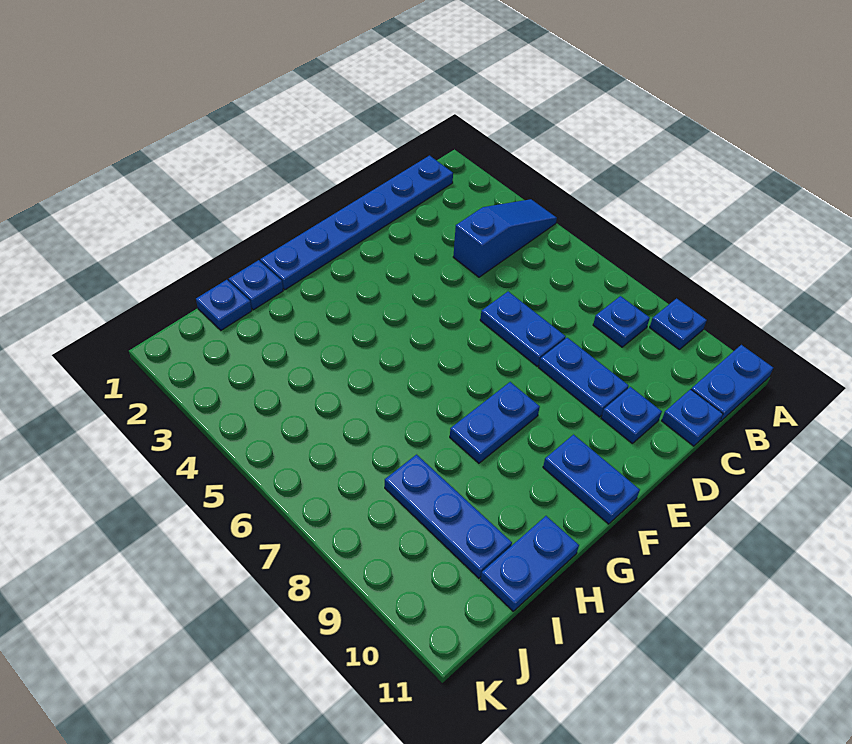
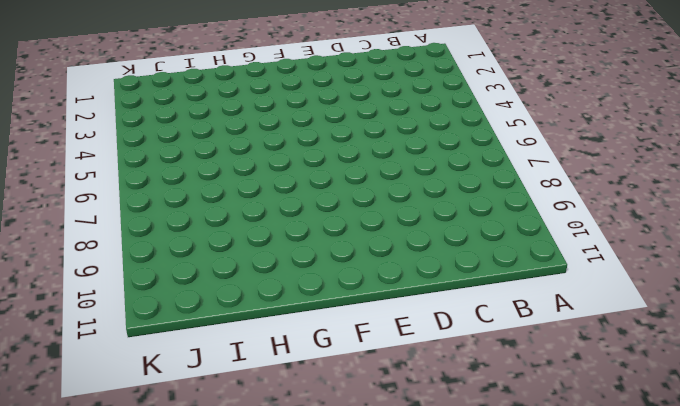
none -> blue 1x3 slope [453,199,557,277]
none -> blue 1x1 plate [650,298,707,350]
none -> blue 1x2 plate [691,345,773,422]

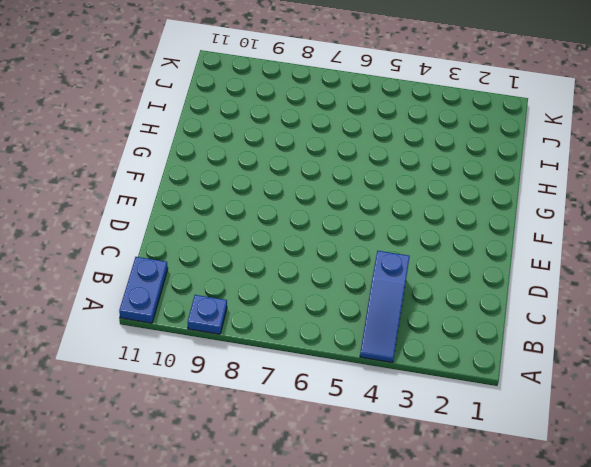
none -> blue 1x6 plate [260,156,453,290]
none -> blue 1x1 plate [593,296,650,347]
none -> blue 1x1 plate [662,389,723,446]

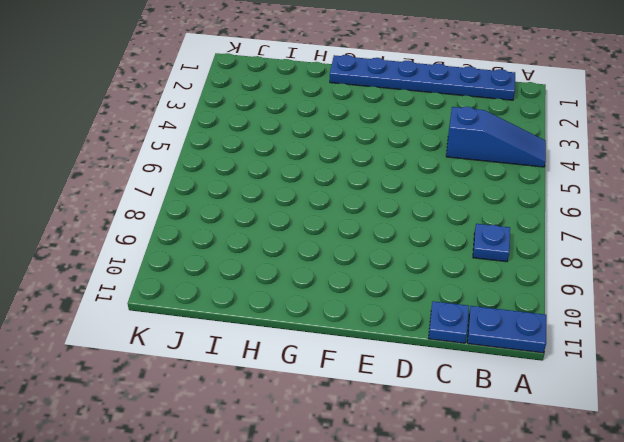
none -> blue 1x1 plate [650,298,707,350]
none -> blue 1x2 plate [480,292,566,366]
none -> blue 1x2 plate [539,338,629,417]

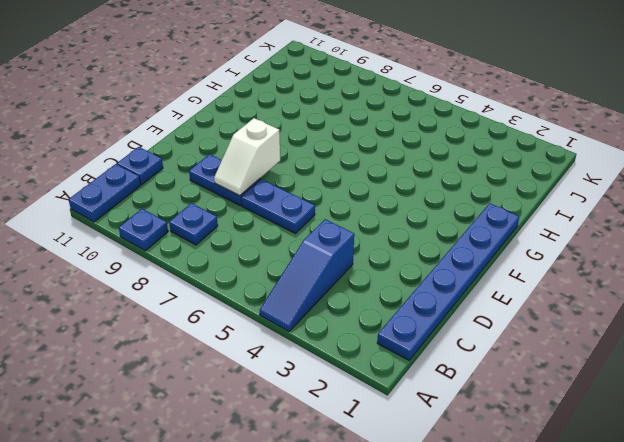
white 1x2 slope [214,118,280,196] -> none
none -> blue 1x1 plate [601,387,662,443]
none -> blue 1x2 plate [450,382,540,463]
none -> blue 1x2 plate [543,435,640,524]

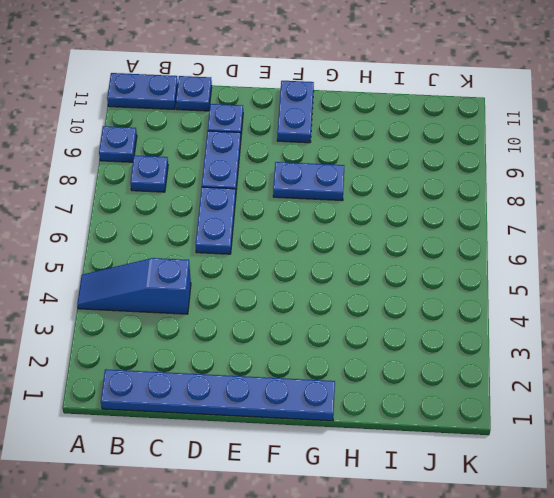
none -> blue 1x1 plate [229,260,283,310]
none -> blue 1x2 plate [481,516,579,611]
none -> blue 1x1 plate [196,280,252,330]

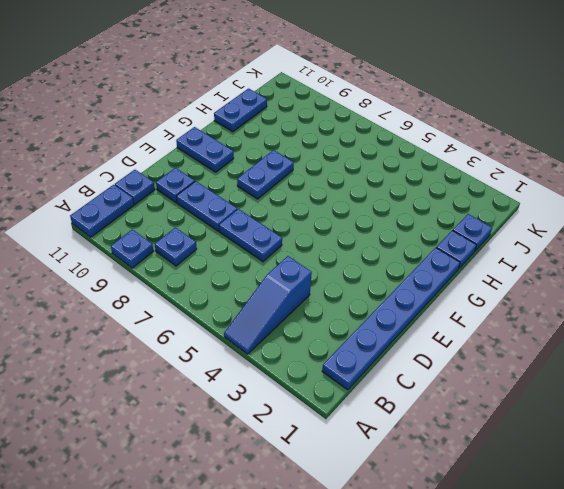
none -> blue 1x3 plate [385,455,512,578]

